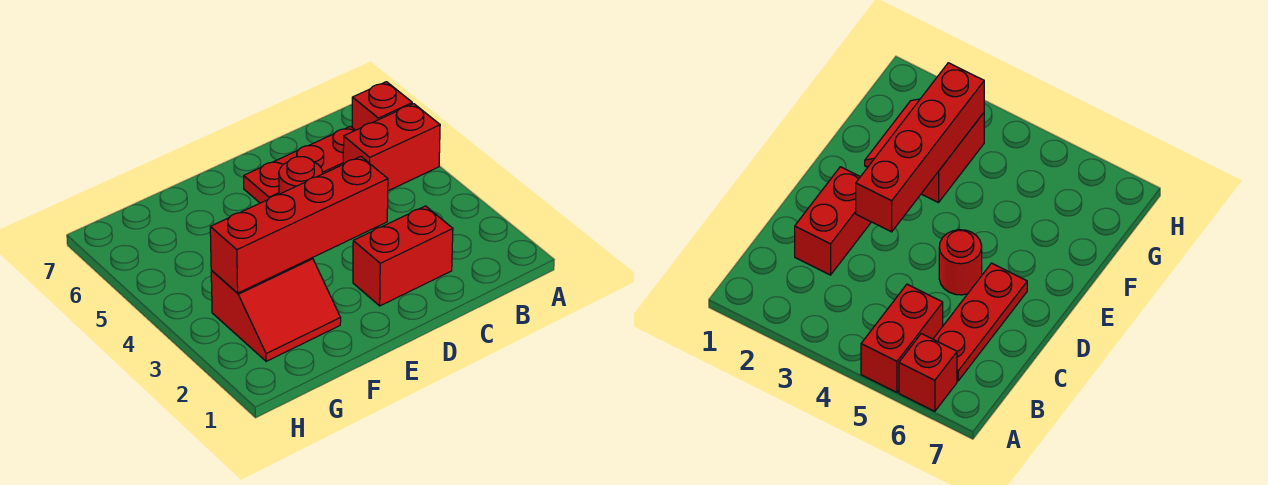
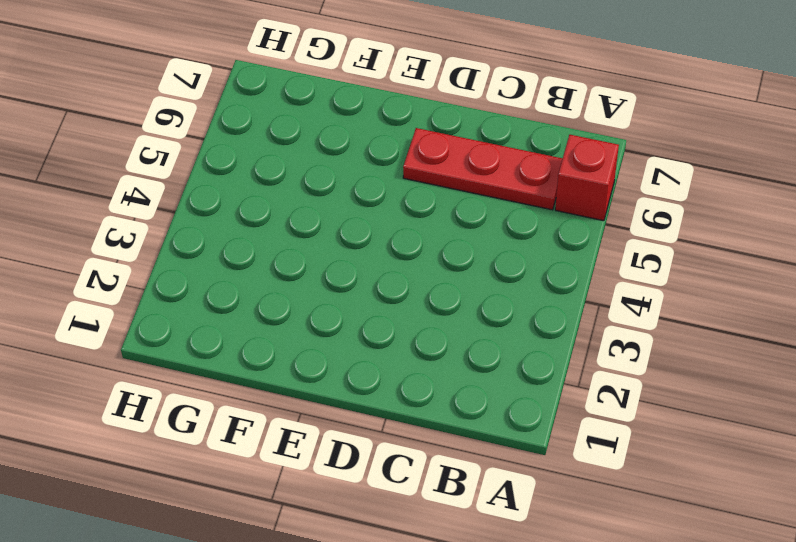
none -> red 1x2 brick [343,104,440,191]
none -> red 1x2 brick [353,206,453,306]

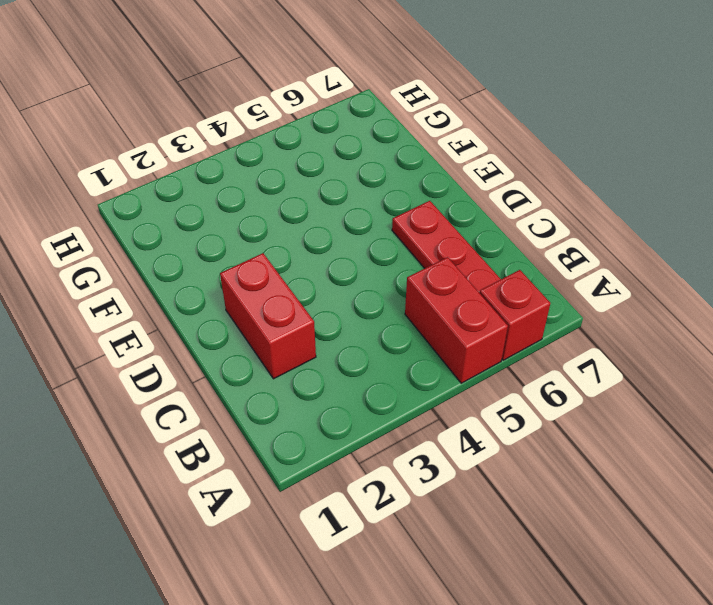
none -> red 1x1 round brick [279,157,323,194]
none -> red 2x2 slope [211,258,341,361]

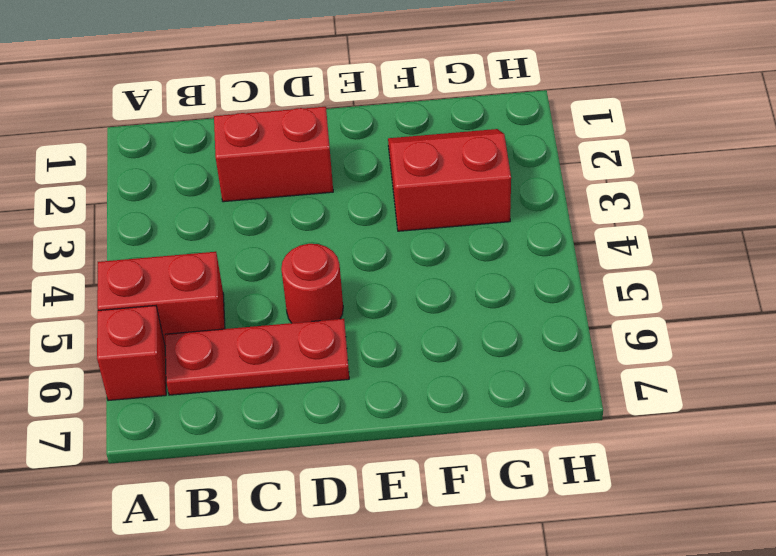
none -> red 1x4 brick [210,156,388,293]

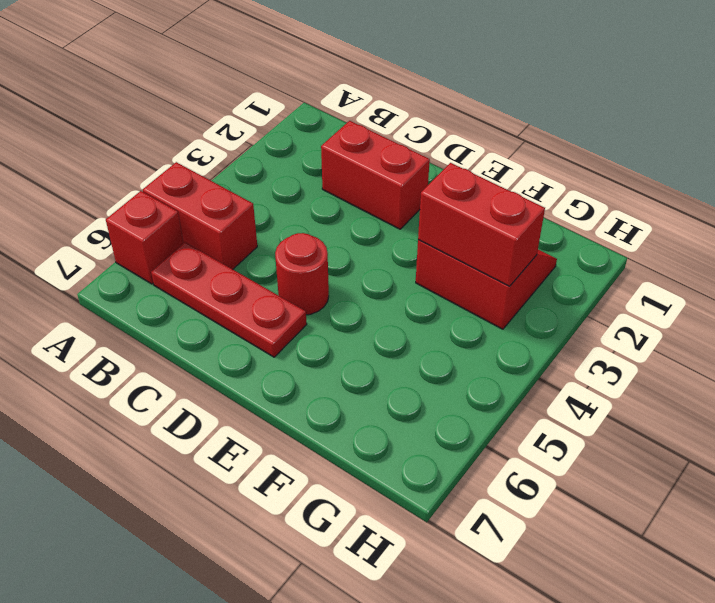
red 1x2 brick [418,163,545,286] -> red 1x4 brick [210,156,388,293]

